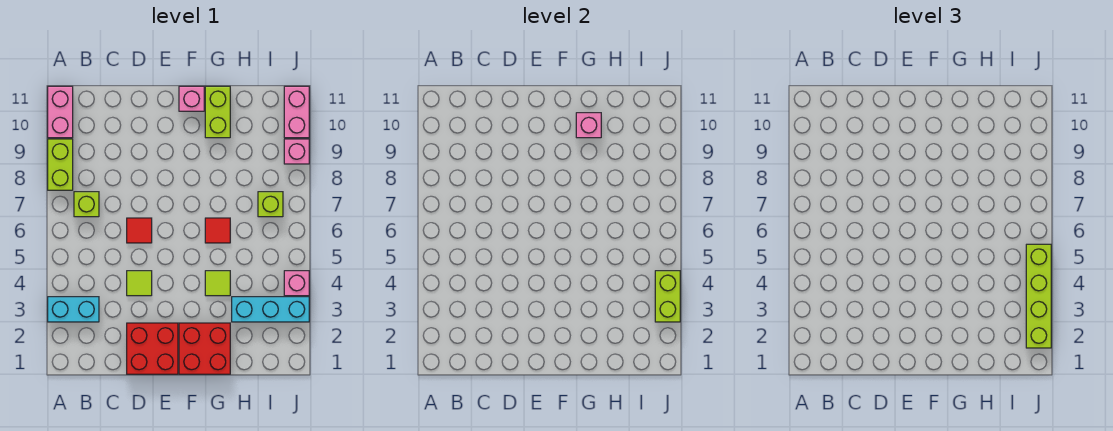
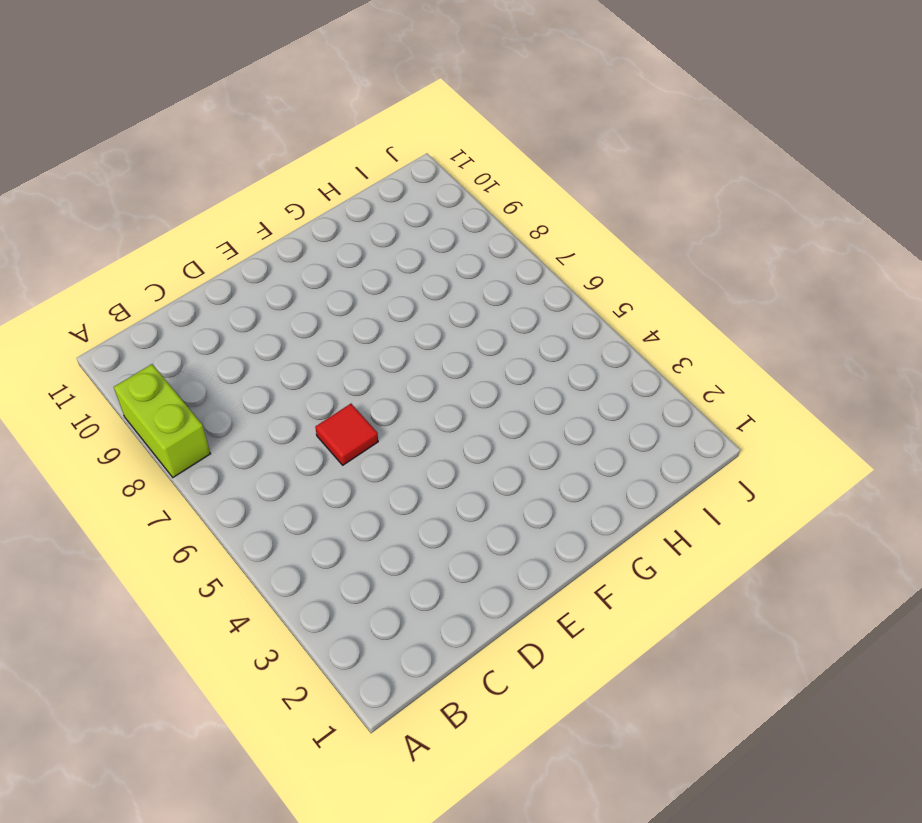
none -> cyan 1x2 brick [48,297,99,322]
none -> pink 1x2 brick [48,86,73,138]
none -> lime 1x1 brick [74,192,99,217]

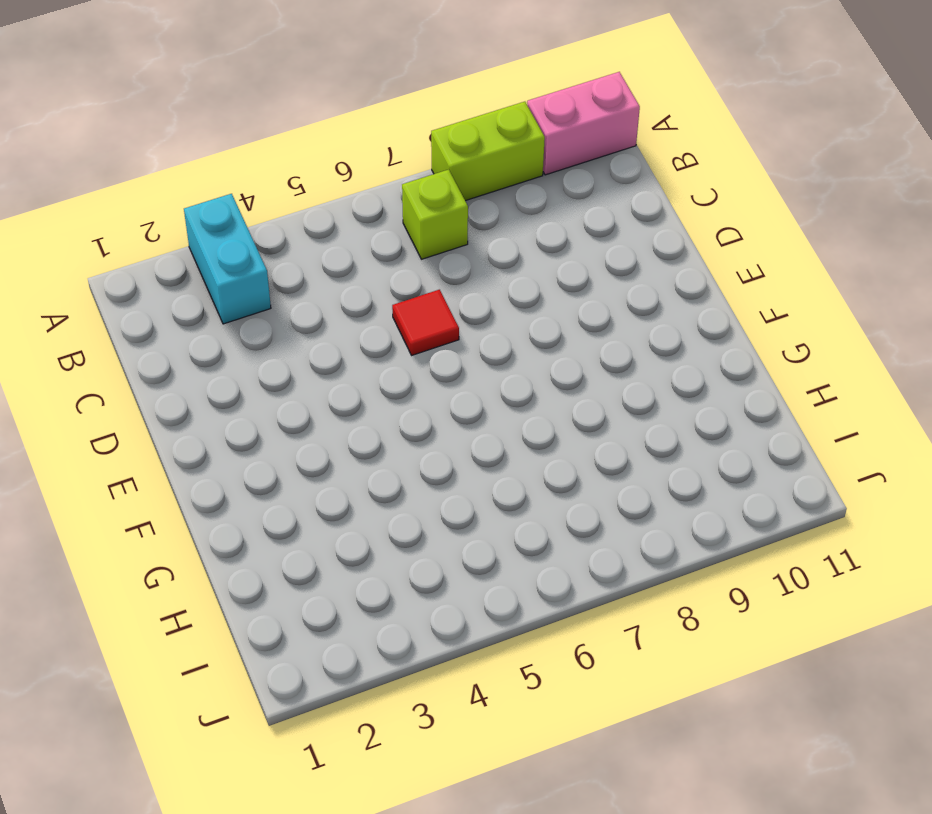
none -> red 2x2 brick [127,323,178,374]
none -> lime 1x1 tile [127,271,152,296]
none -> red 2x2 brick [179,323,230,374]

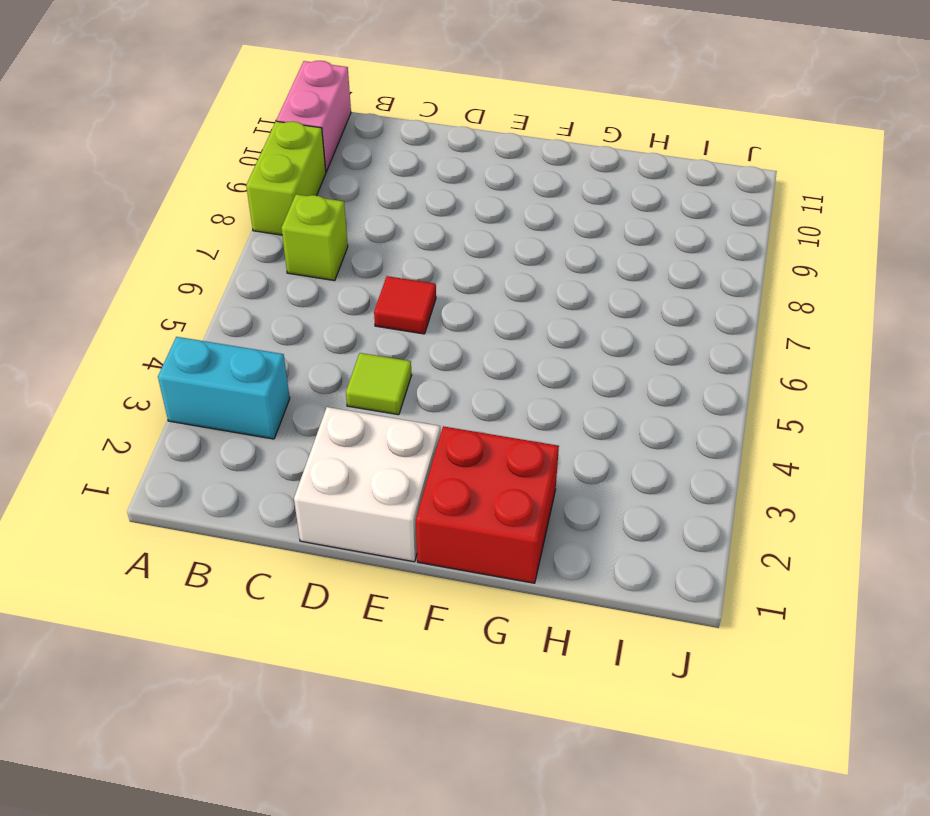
white 2x2 brick [294,407,440,562] -> red 2x2 brick [127,323,178,374]
none -> pink 1x1 brick [179,86,204,111]
none -> lime 1x1 tile [205,271,230,296]
none -> red 1x1 tile [205,218,230,243]

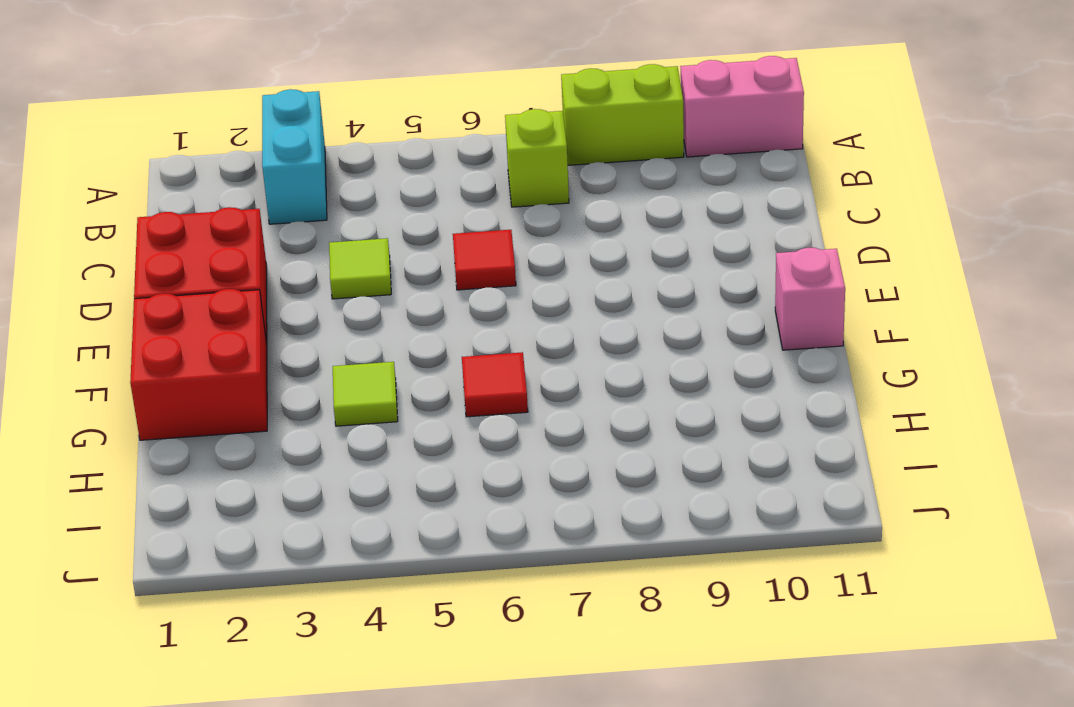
none -> lime 1x2 brick [205,86,230,138]
none -> cyan 1x3 brick [232,297,309,322]
none -> lime 1x1 brick [258,192,283,217]

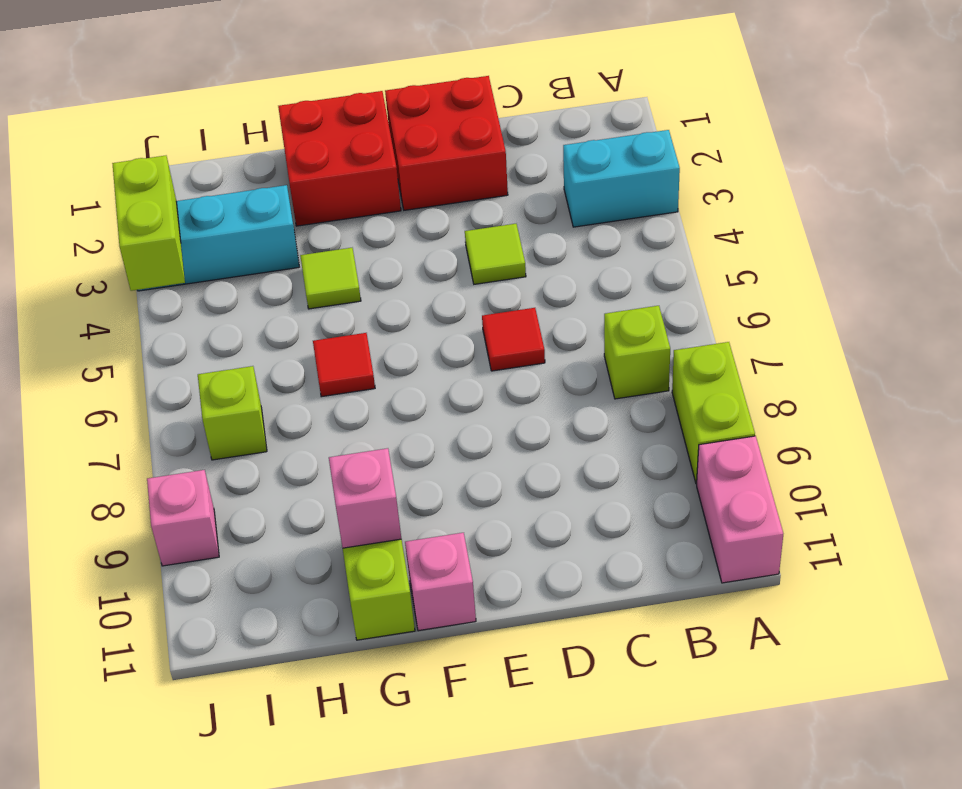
none -> pink 1x1 brick [284,271,309,296]
none -> pink 1x2 brick [284,86,309,138]
none -> lime 1x4 brick [1026,244,1051,348]

